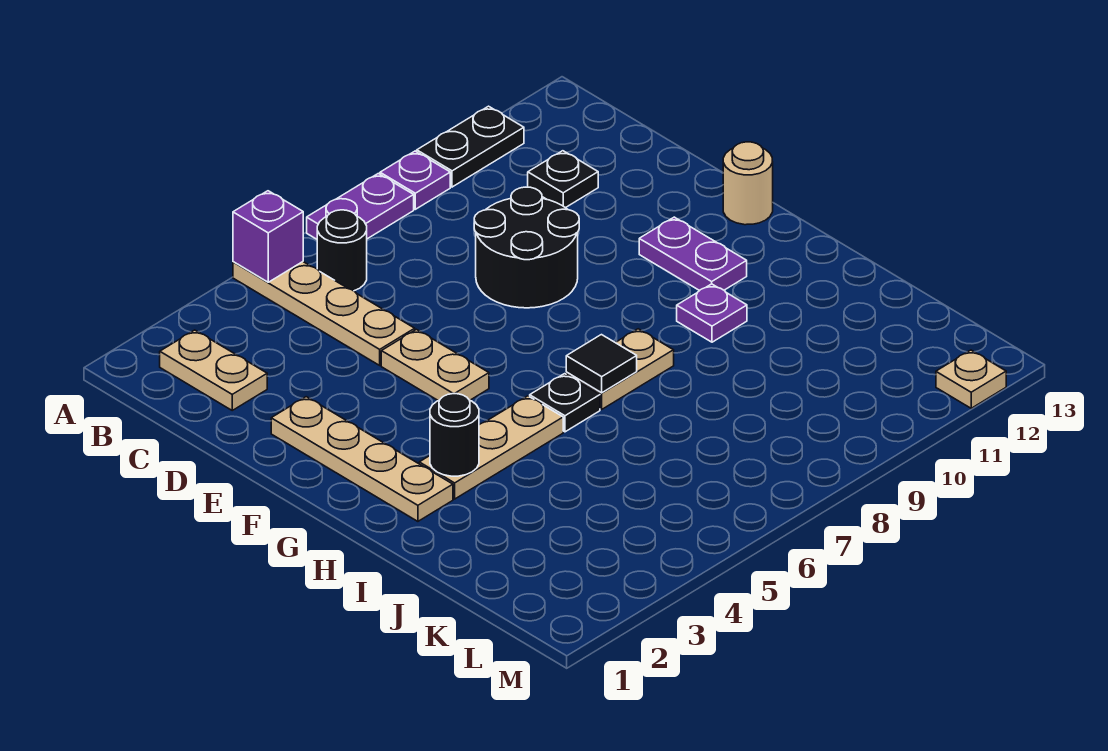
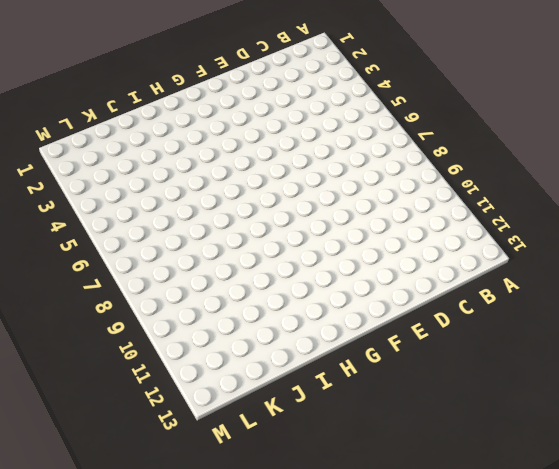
none -> tan 1x4 plate [233,262,415,365]
none -> purple 1x2 plate [307,174,414,239]
none -> purple 1x1 plate [380,151,450,209]

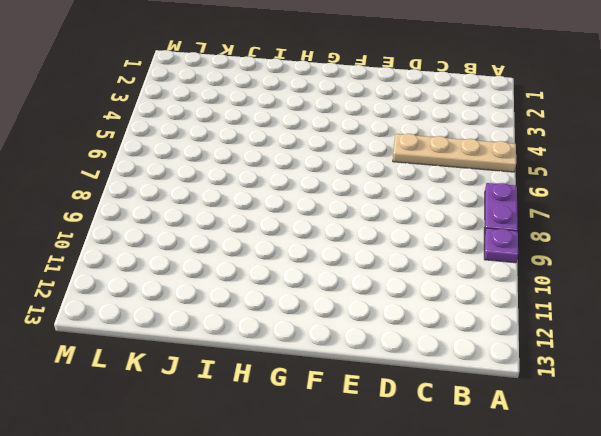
none -> black 1x2 plate [417,106,524,187]
none -> tan 1x2 plate [160,330,267,410]
none -> black 1x1 round brick [317,210,367,291]

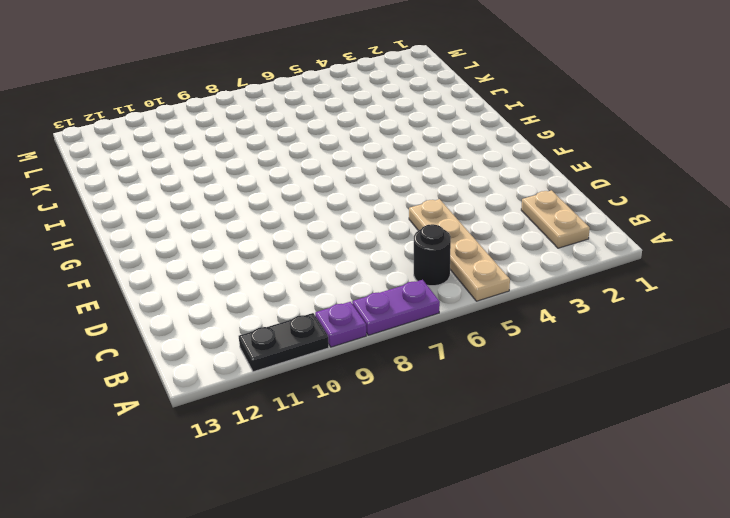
none -> black 1x1 plate [528,151,598,208]
none -> black 2x2 round brick [474,187,579,308]
none -> tan 1x4 plate [271,397,453,521]

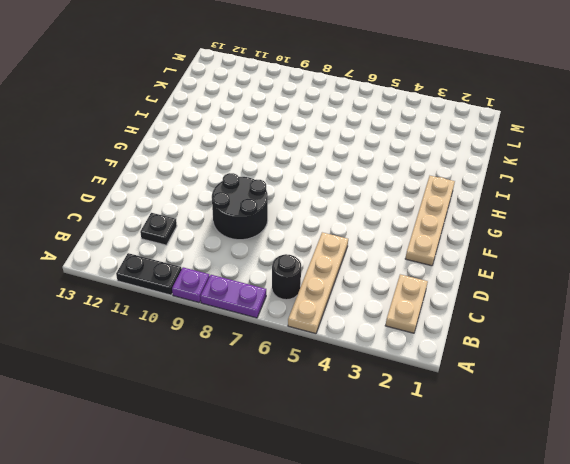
none -> tan 1x2 plate [381,329,489,401]
none -> purple 1x2 plate [639,217,747,291]
none -> tan 1x1 round brick [723,142,773,225]

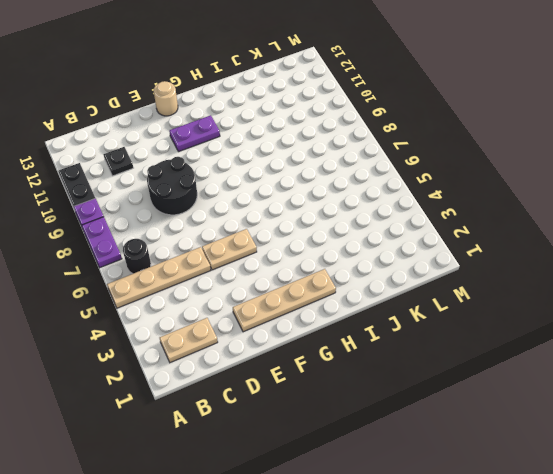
none -> tan 1x3 plate [419,396,563,499]
none -> black 1x1 plate [530,374,600,432]
none -> tan 1x2 plate [566,329,674,409]

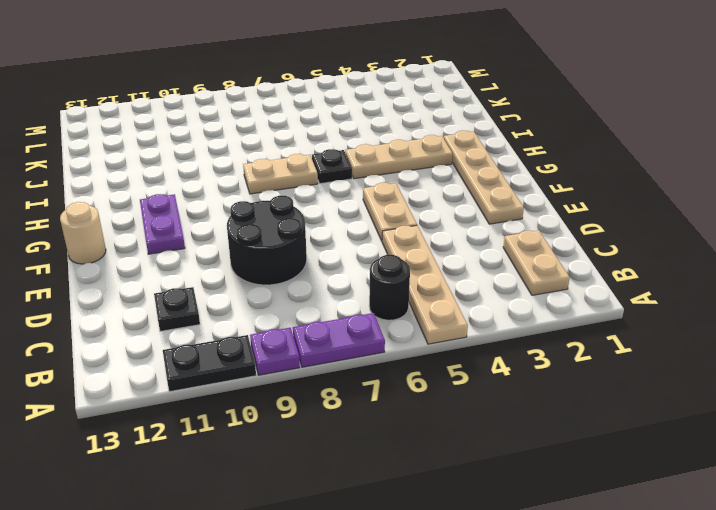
none -> purple 1x1 plate [677,284,747,342]
none -> tan 1x1 plate [936,350,1006,408]
none -> purple 1x1 brick [233,191,303,282]

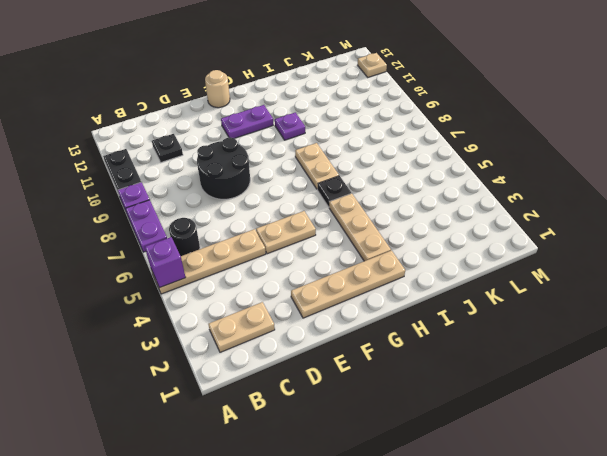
none -> black 1x1 round brick [430,394,479,476]
none -> black 1x1 tile [566,335,637,393]

